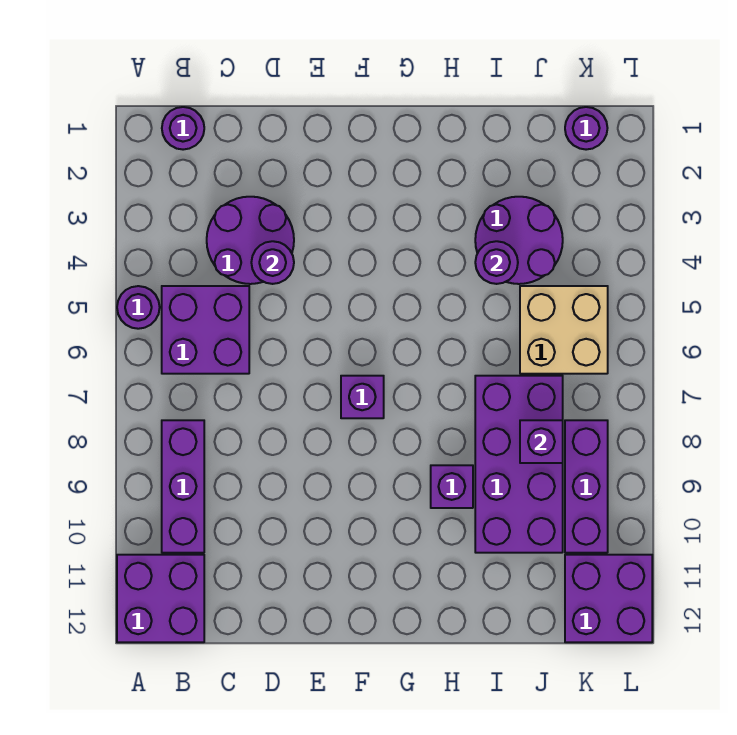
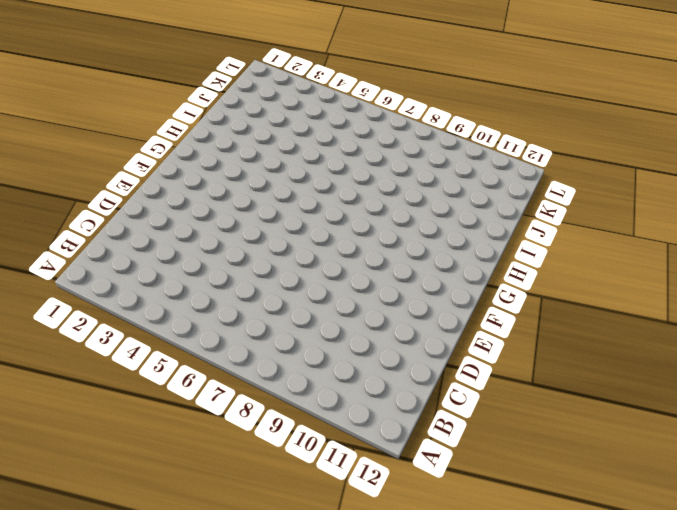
none -> purple 1x1 round brick [117,286,160,329]
none -> purple 2x2 brick [117,555,204,642]
none -> purple 1x1 round brick [162,107,204,150]

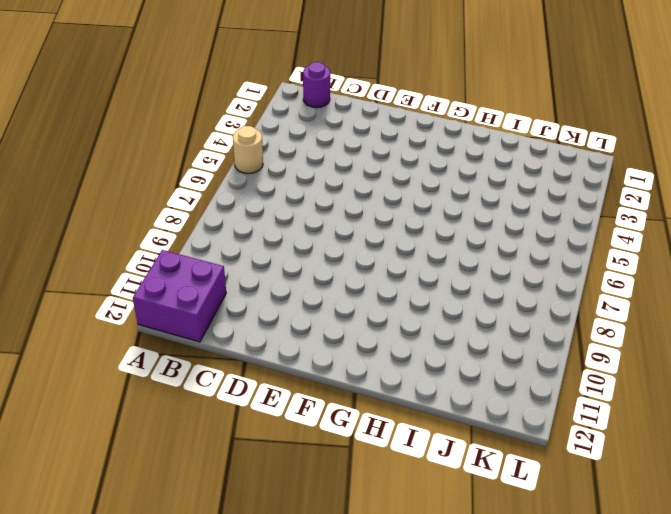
tan 1x1 round brick [233,126,263,174] -> purple 1x1 round brick [117,286,160,329]
none -> purple 2x2 brick [162,286,249,374]
none -> purple 1x3 brick [162,420,204,553]
none -> purple 2x2 round brick [207,197,294,284]

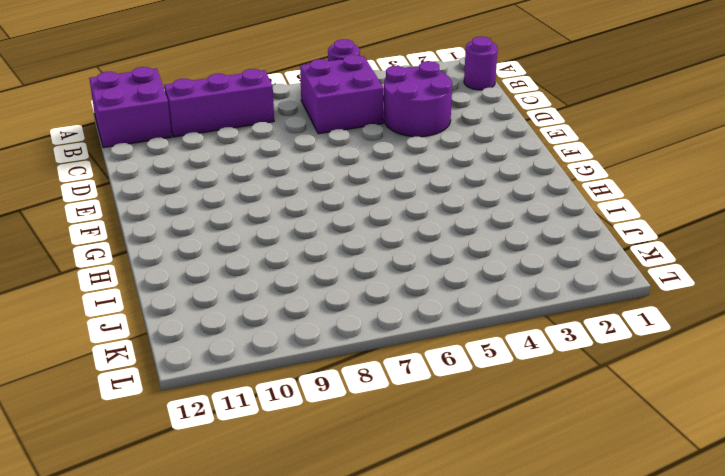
none -> purple 1x1 brick [341,376,384,418]
none -> purple 1x1 brick [431,465,473,508]
none -> purple 2x2 round brick [475,197,563,284]

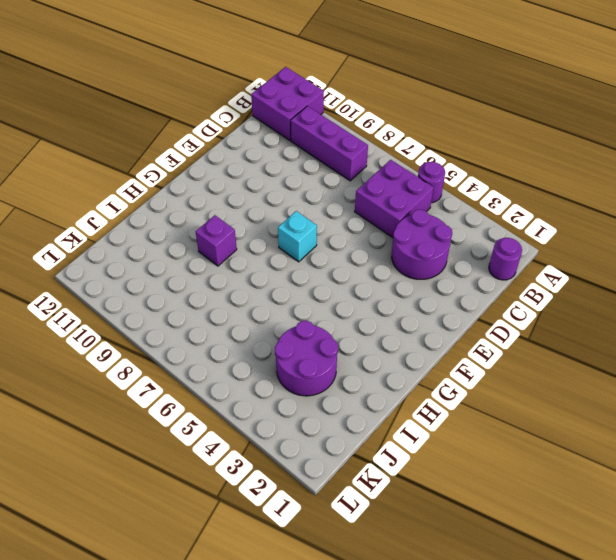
cyan 1x1 brick [278,211,317,262] -> purple 1x1 brick [341,376,384,418]
none -> purple 2x4 brick [475,376,563,553]
none -> tan 2x2 brick [520,286,608,374]
none -> purple 1x1 round brick [565,107,607,150]

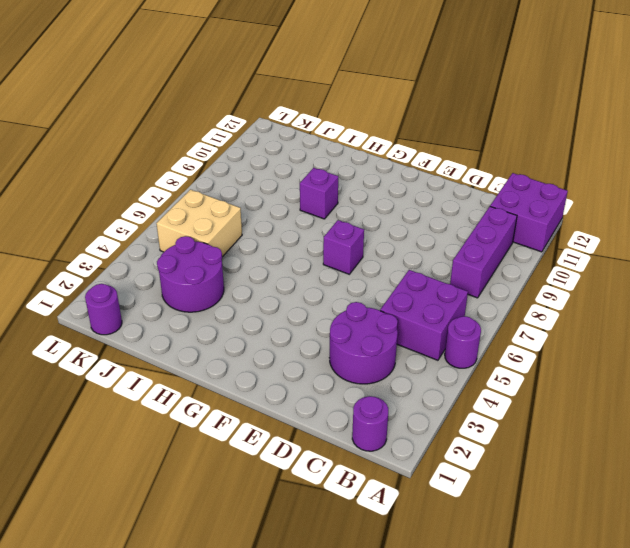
none -> purple 2x4 brick [475,376,563,553]
none -> purple 1x3 brick [565,420,608,553]
none -> purple 2x2 brick [565,555,652,642]

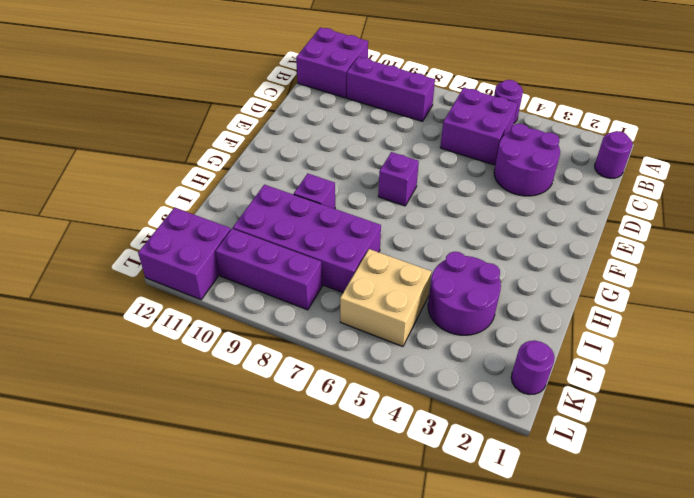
none -> purple 1x1 round brick [251,241,294,284]
none -> purple 1x1 round brick [475,241,518,284]
none -> purple 1x1 brick [520,420,563,463]

